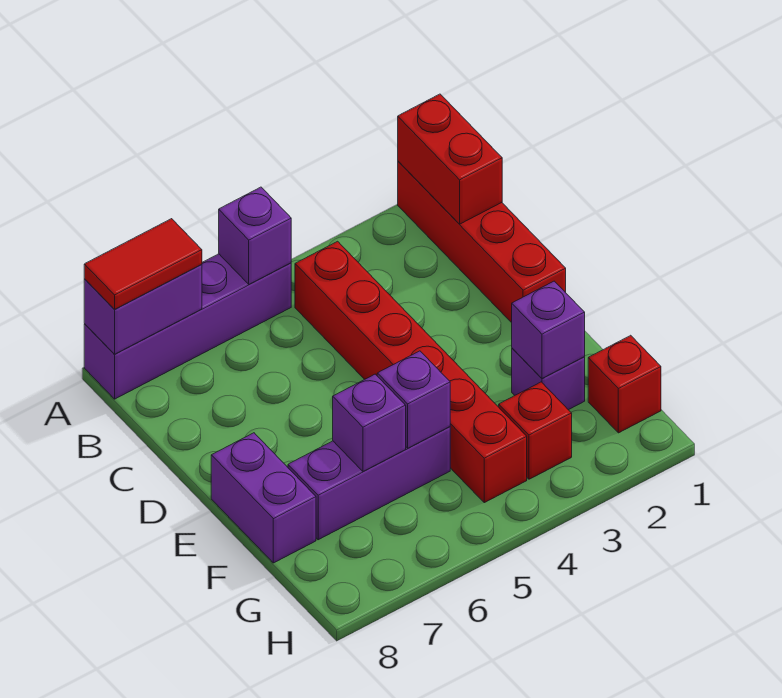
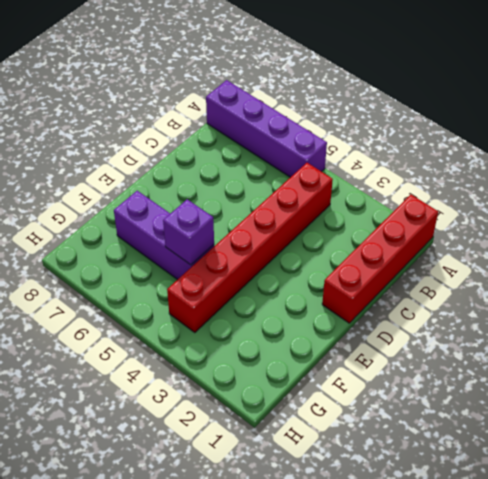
none -> purple 1x2 brick [211,433,316,563]
none -> purple 1x1 brick [512,348,585,410]
none -> red 1x1 brick [588,335,661,433]

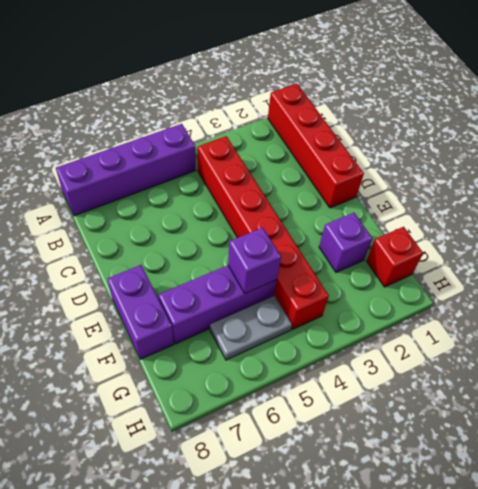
grey 1x2 plate [210,296,292,360] -> none
none -> red 1x1 brick [499,382,572,479]
none -> red 1x2 brick [398,94,502,224]
none -> purple 1x1 brick [219,187,291,284]

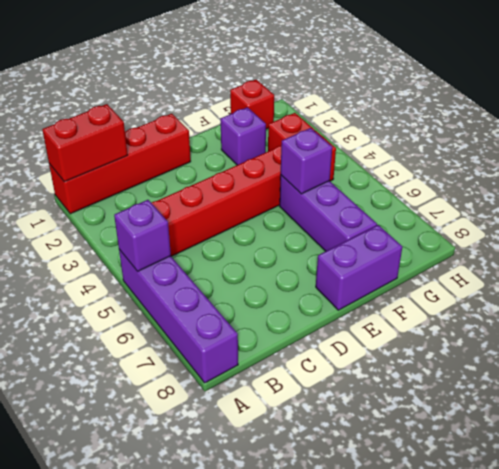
none -> purple 1x2 brick [84,265,202,354]
none -> purple 1x1 brick [512,281,585,378]
none -> purple 1x1 brick [333,374,406,471]

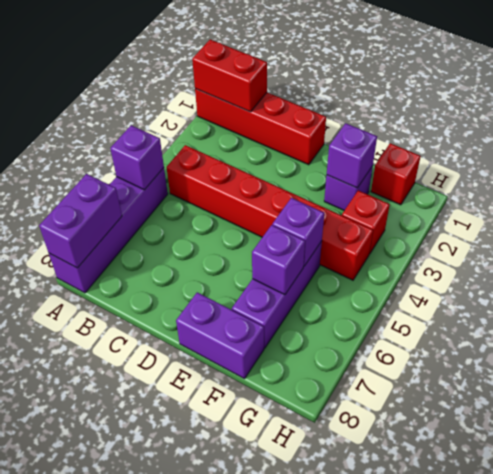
none -> red 1x2 tile [84,219,202,309]

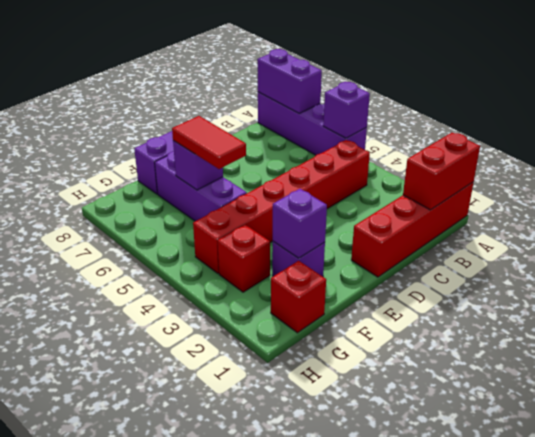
red 1x2 tile [172,116,246,169] -> red 1x2 tile moved to [84,219,202,309]
none -> purple 1x1 brick [377,351,450,448]

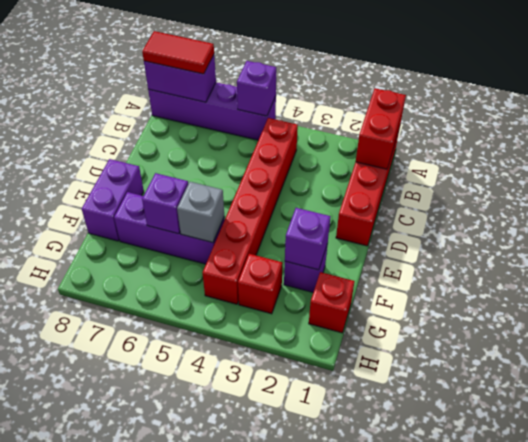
grey 1x1 brick [177,182,224,243] -> purple 1x1 brick [377,351,450,448]

